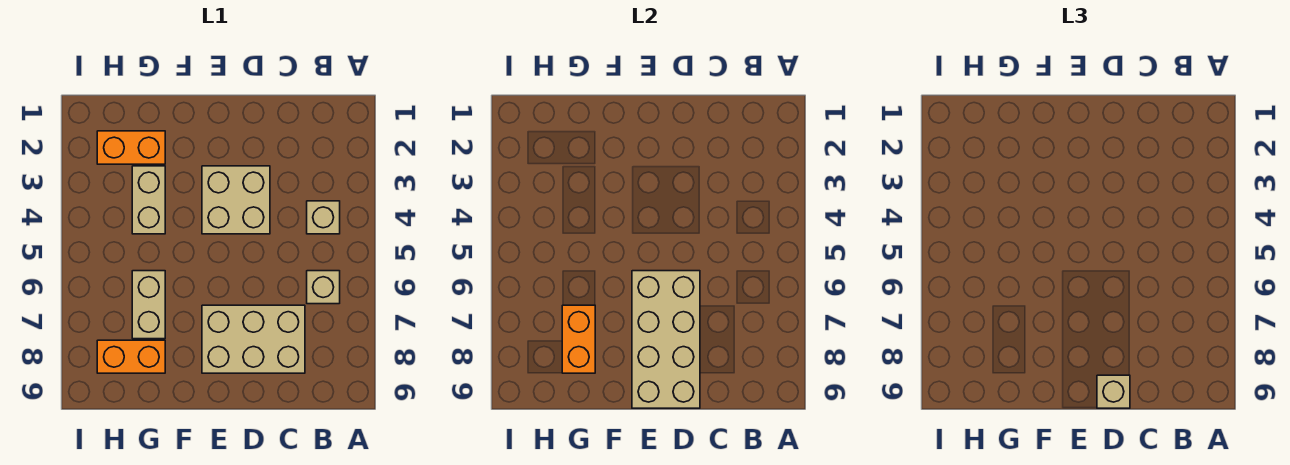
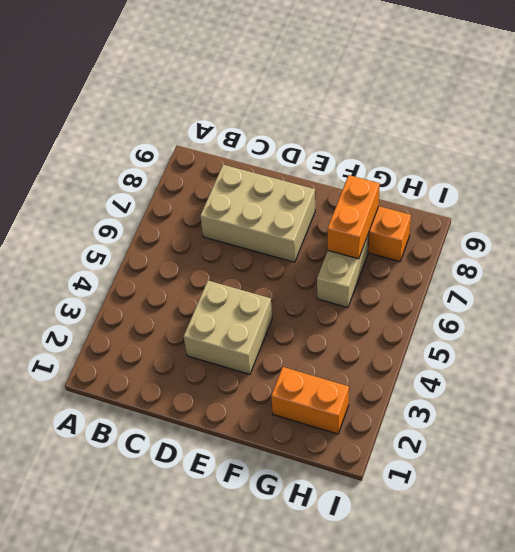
none -> tan 1x1 brick [307,201,340,234]
none -> tan 1x1 brick [307,271,340,304]

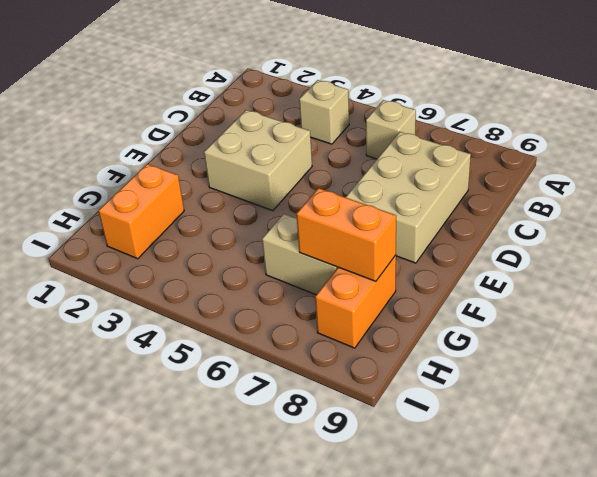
none -> tan 1x2 brick [132,166,165,234]
none -> tan 2x4 brick [632,271,700,408]

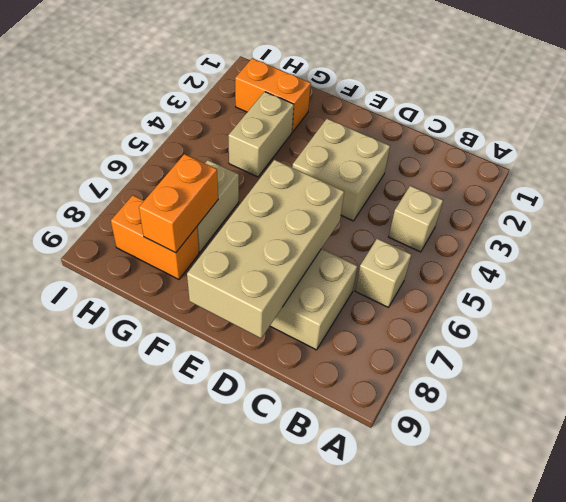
none -> tan 1x1 brick [1097,375,1130,408]

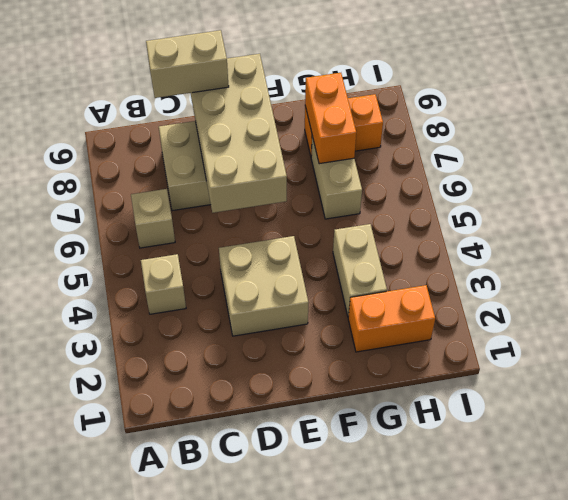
tan 1x2 brick [146,30,229,98] -> tan 1x1 brick [1097,375,1130,408]

